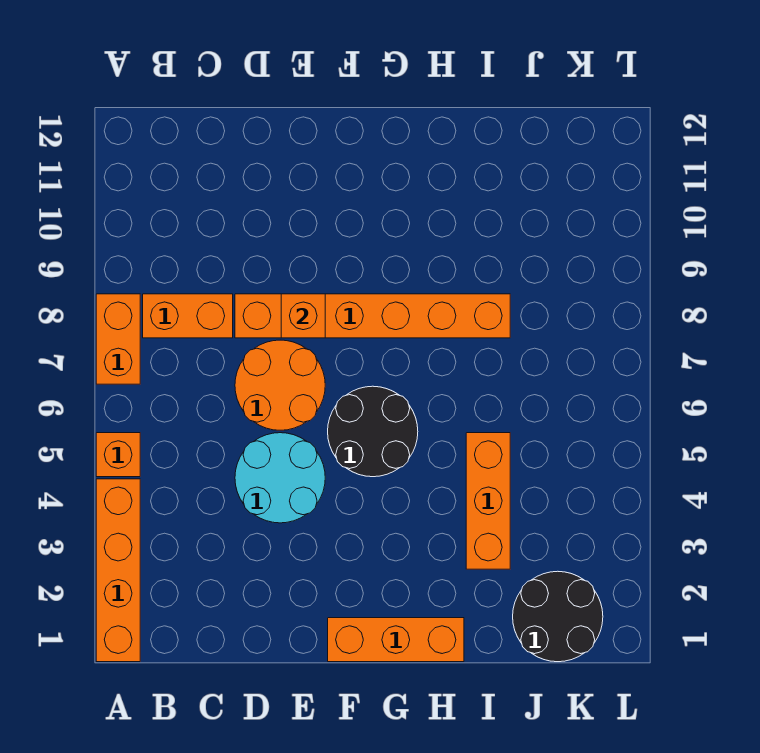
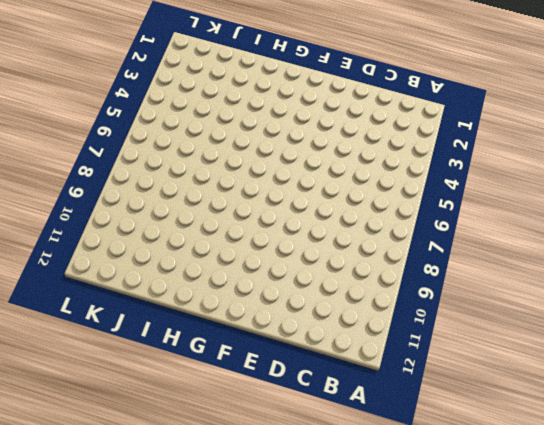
none -> orange 1x4 brick [96,479,140,662]
none -> orange 1x1 brick [96,433,140,477]
none -> orange 1x2 brick [96,294,140,384]

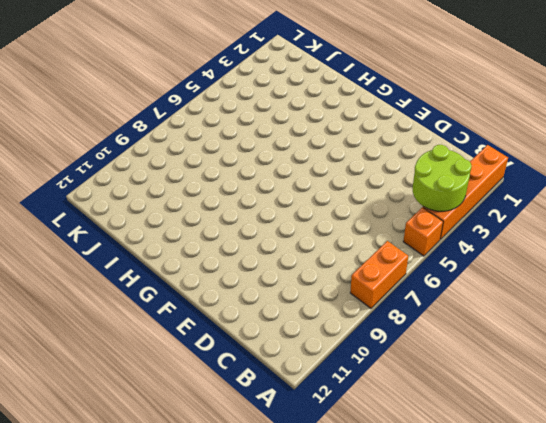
lime 2x2 round brick [412,145,472,211] -> none
none -> orange 1x2 brick [143,294,233,338]
none -> cyan 2x2 round brick [235,433,325,523]
none -> orange 2x2 round brick [235,340,325,430]

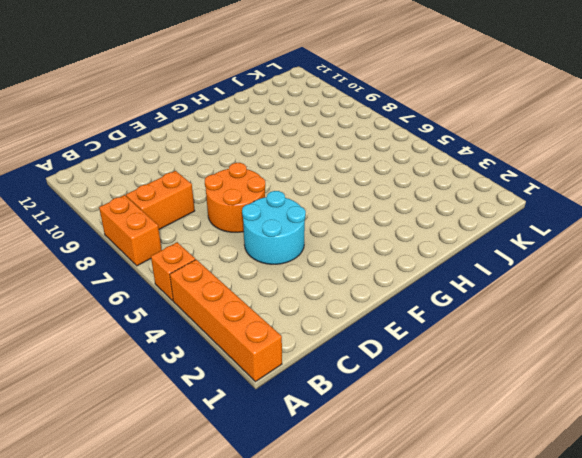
none -> orange 1x6 brick [235,294,510,338]
none -> orange 1x3 brick [328,618,464,662]
none -> black 2x2 round brick [328,386,418,477]

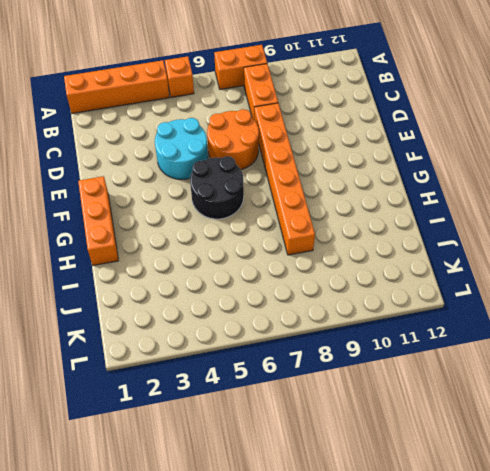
none -> orange 1x3 brick [466,433,510,569]
none -> black 2x2 round brick [513,571,603,662]
none -> orange 1x1 brick [281,294,325,338]

